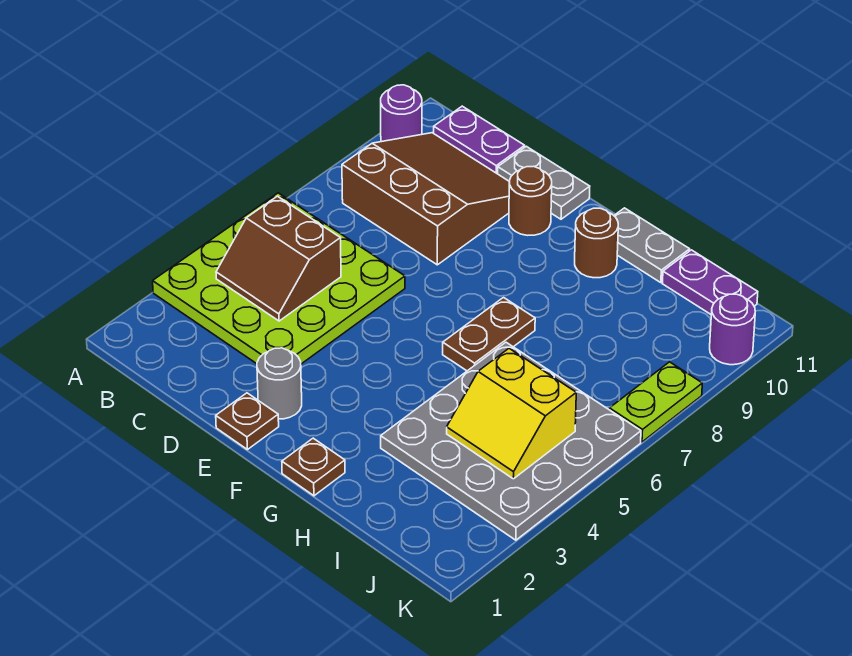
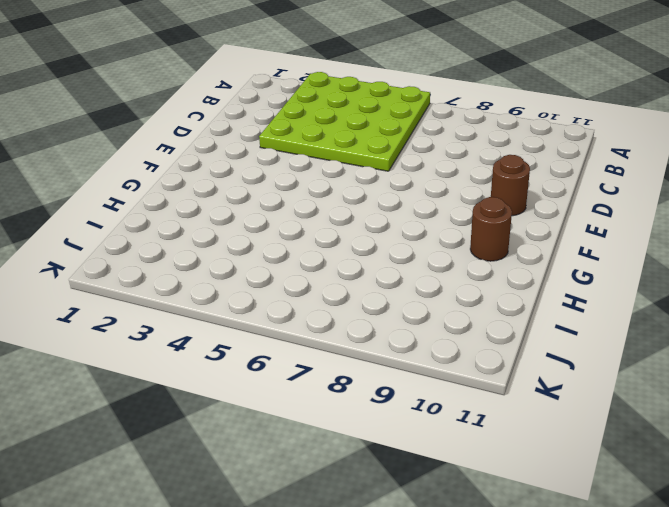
none -> purple 1x1 round brick [381,85,422,142]
none -> brown 3x3 slope [342,133,509,265]
none -> purple 1x2 plate [434,106,525,174]

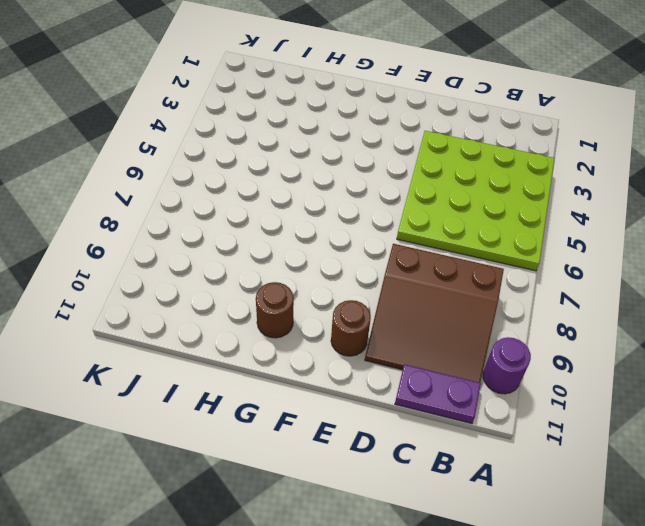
none -> grey 1x2 plate [498,146,590,219]
none -> brown 1x1 plate [216,393,279,450]
none -> grey 1x1 round brick [257,348,302,419]

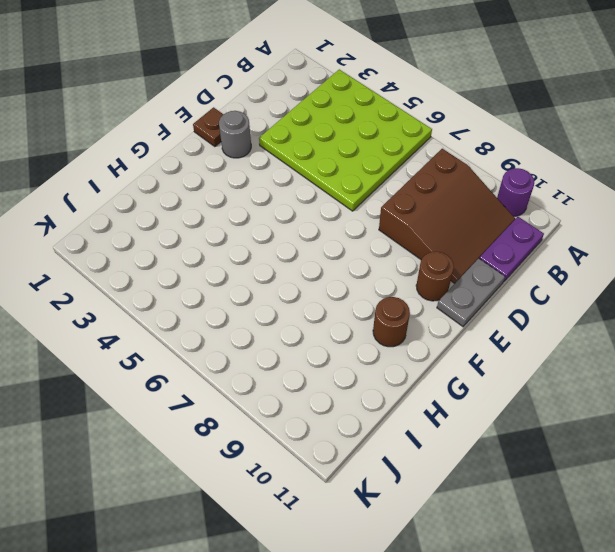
none -> brown 1x1 plate [282,438,345,496]
none -> brown 1x2 plate [443,298,535,371]
none -> grey 1x2 plate [614,208,690,283]

